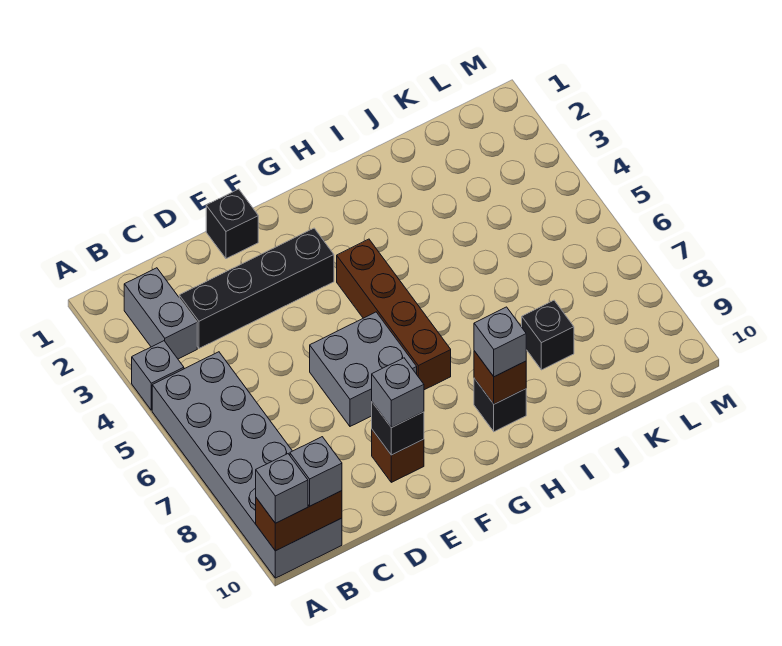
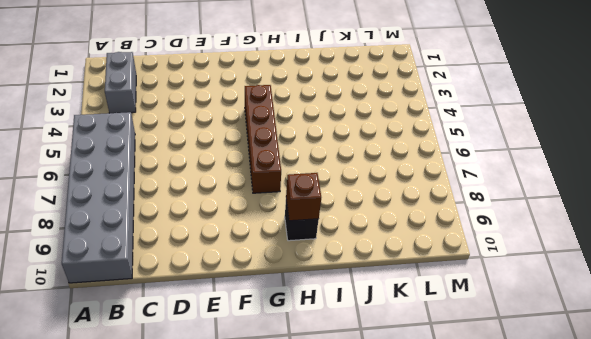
none -> grey 1x1 brick [132,341,184,410]
none -> black 1x4 brick [179,228,334,348]
none -> black 1x1 brick [206,189,258,259]

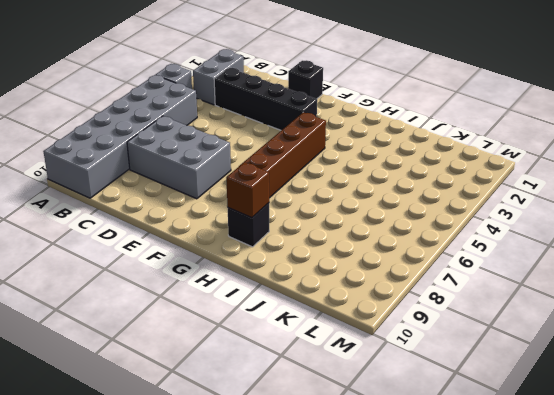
grey 2x3 brick [127,116,231,199] -> grey 2x2 brick [310,312,417,426]
none -> brown 1x1 brick [372,430,424,482]
none -> black 1x1 brick [522,300,574,370]
none -> brown 1x2 brick [256,491,342,551]

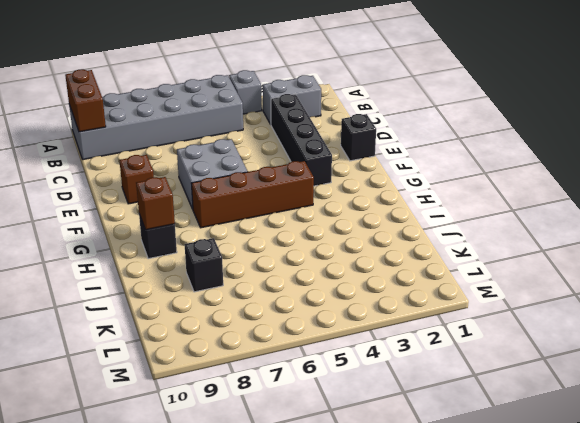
none -> black 1x1 brick [372,402,424,455]
none -> grey 1x1 brick [256,454,308,523]
none -> grey 1x1 brick [290,437,342,506]

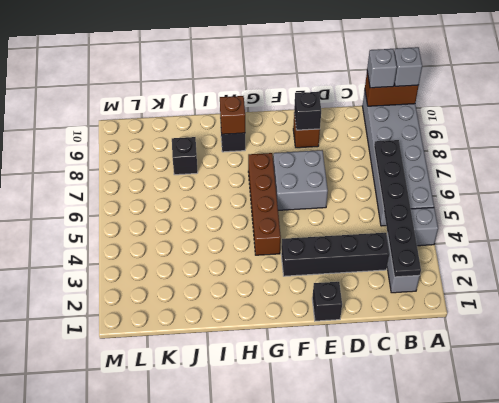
black 1x6 plate [374,140,421,277] -> none
none -> grey 1x1 brick [372,358,424,428]
none -> grey 1x1 brick [474,307,526,377]

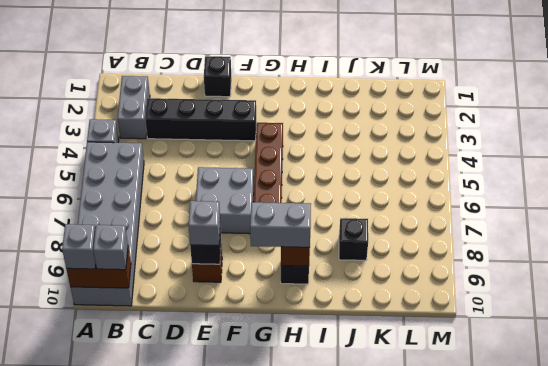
grey 1x2 brick [250,202,311,247] -> grey 1x1 brick [474,307,526,377]

